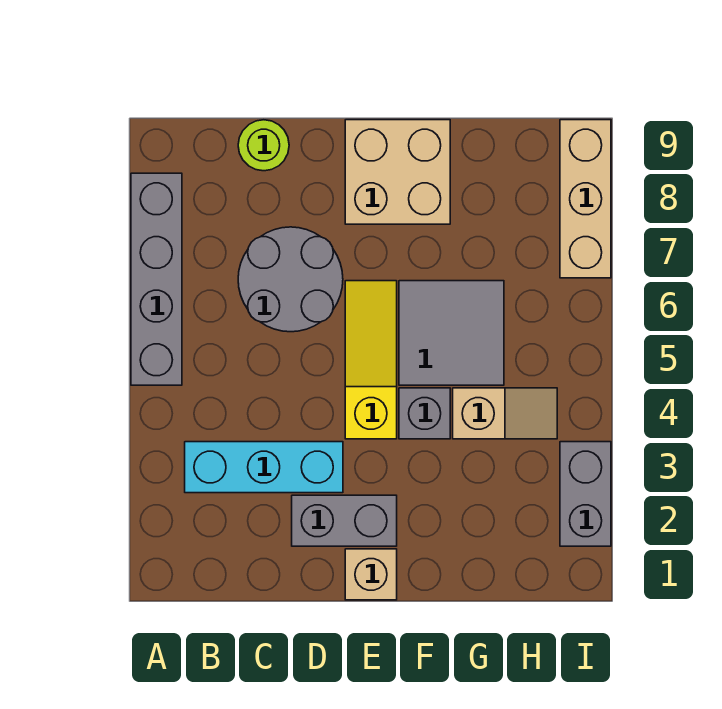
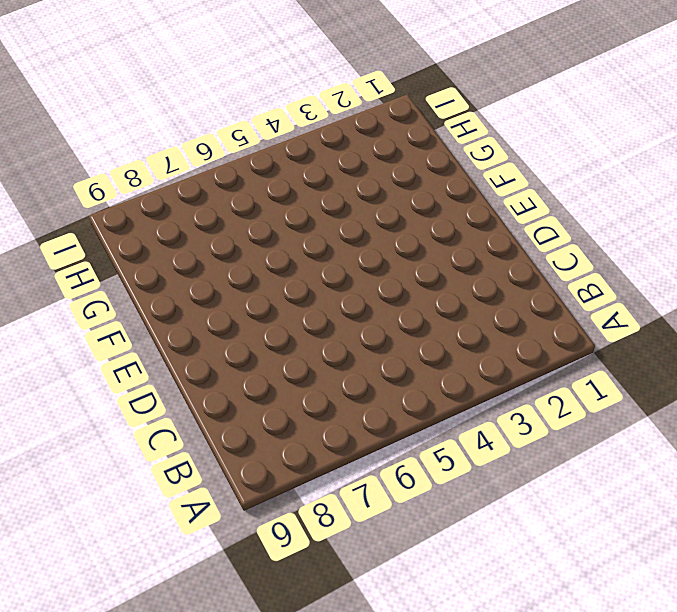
none -> grey 1x4 brick [131,173,182,385]
none -> cyan 1x3 brick [185,442,343,493]
none -> grey 2x2 round brick [238,227,343,332]

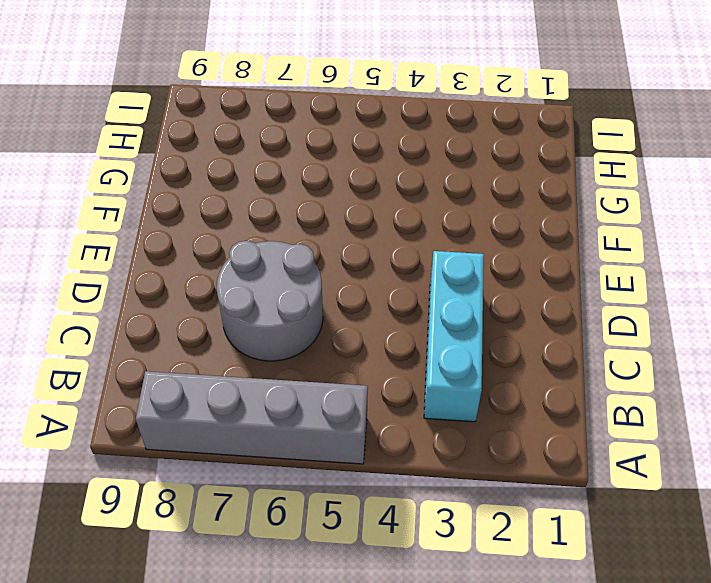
none -> lime 1x1 round brick [238,120,289,171]
none -> grey 1x2 brick [292,495,397,546]
none -> tan 1x1 brick [345,549,397,600]

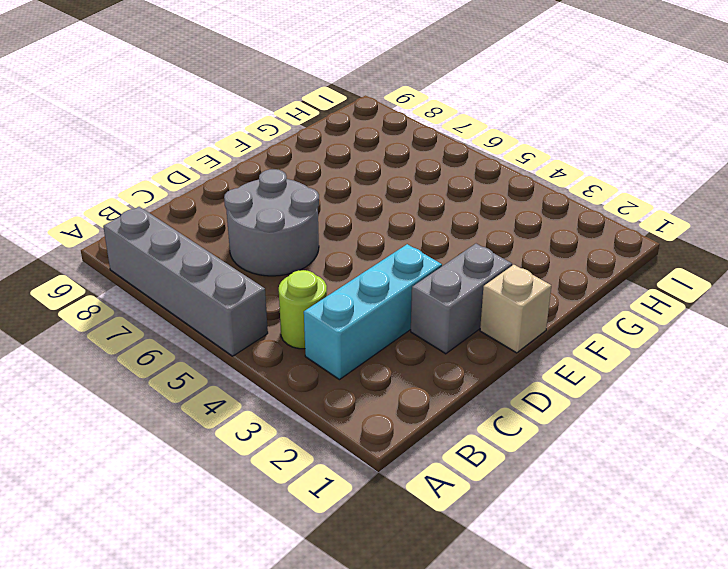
lime 1x1 round brick [279,270,327,349] -> lime 1x1 round brick moved to [238,120,289,171]
none -> yellow 1x3 slope [345,281,397,439]
none -> tan 2x2 brick [345,120,450,224]
none -> grey 1x1 brick [399,388,450,439]

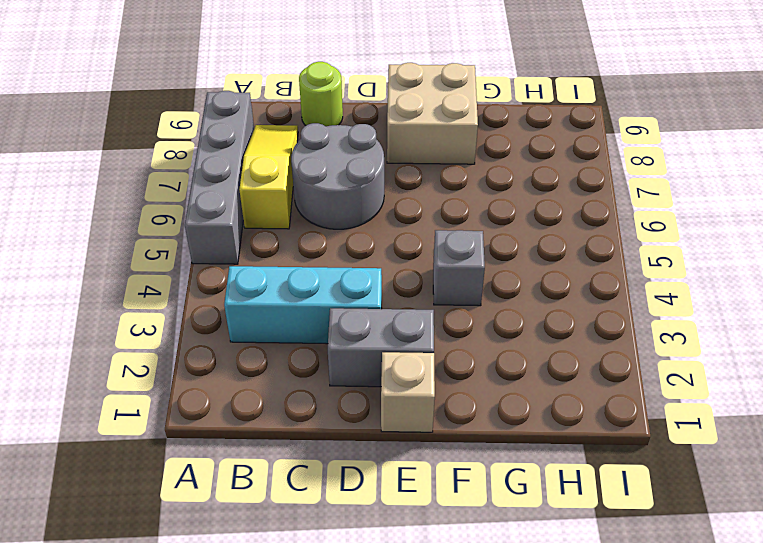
yellow 1x3 slope [239,125,298,229] -> yellow 1x3 slope moved to [345,281,397,439]
none -> grey 2x2 tile [399,281,504,385]
none -> tan 1x2 slope [453,388,557,439]
none -> grey 1x2 brick [560,442,611,546]

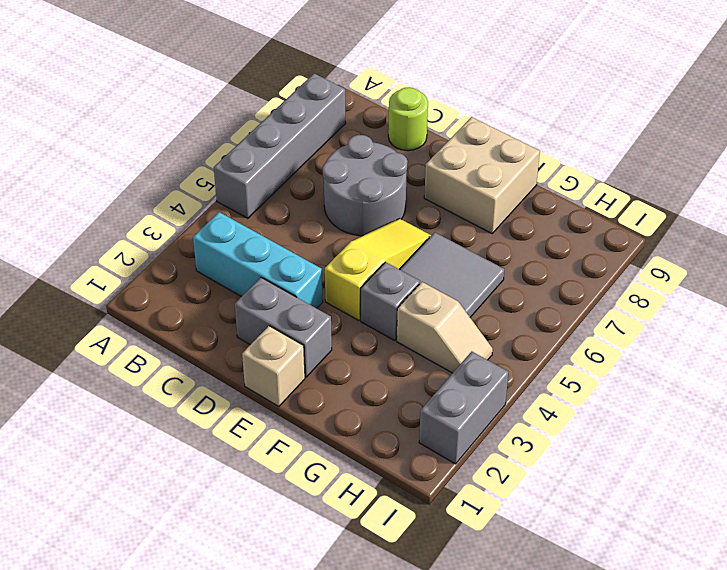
none -> tan 1x3 brick [560,120,611,278]

